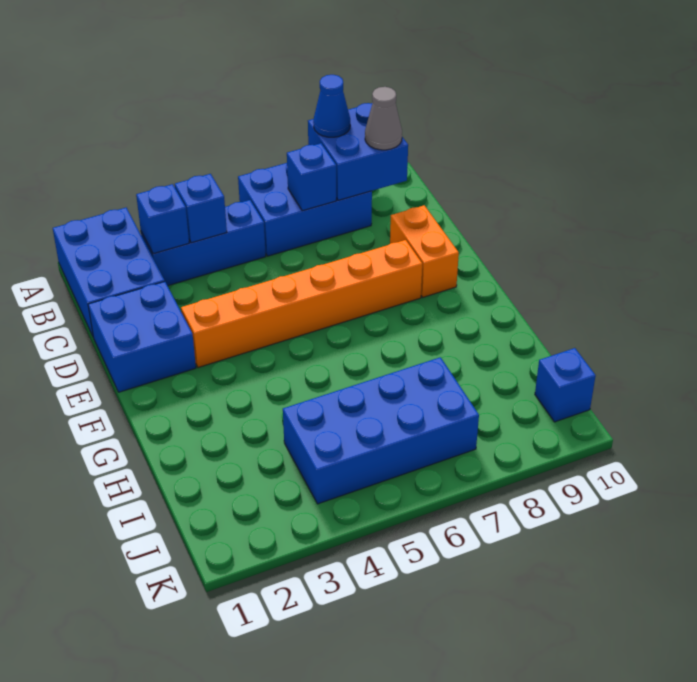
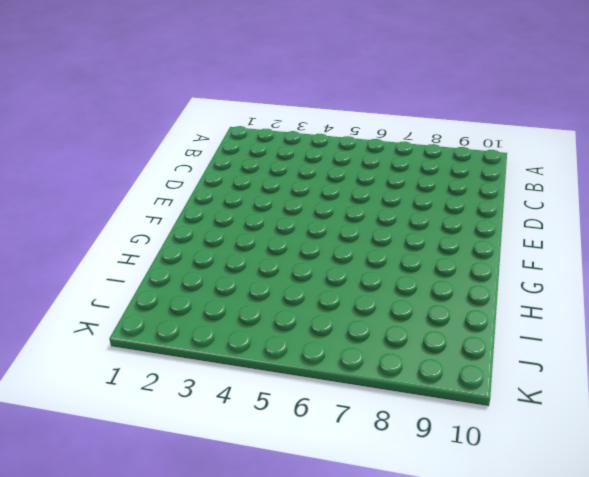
none -> blue 2x3 brick [53,208,165,336]
none -> blue 2x3 brick [238,163,372,256]
none -> blue 1x3 brick [141,200,266,286]

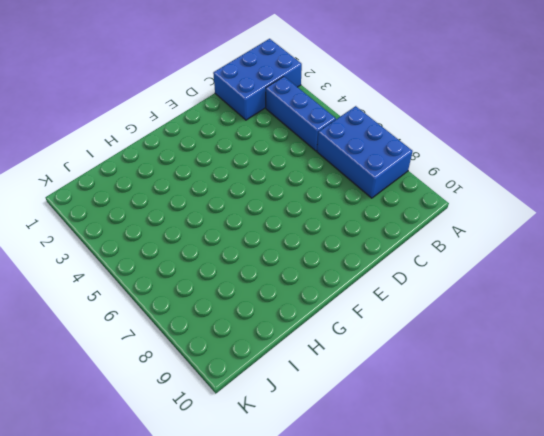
none -> blue 2x2 brick [88,282,196,392]
none -> orange 1x2 brick [390,205,459,297]
none -> orange 1x6 brick [181,240,422,368]

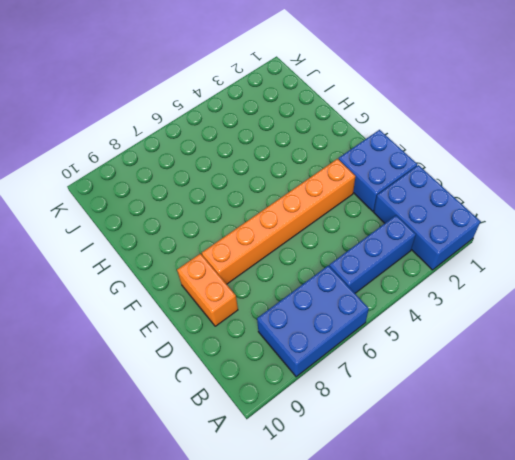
none -> blue 2x4 brick [283,357,479,504]
none -> blue 1x1 brick [535,348,596,422]
none -> blue 2x2 brick [308,103,408,200]

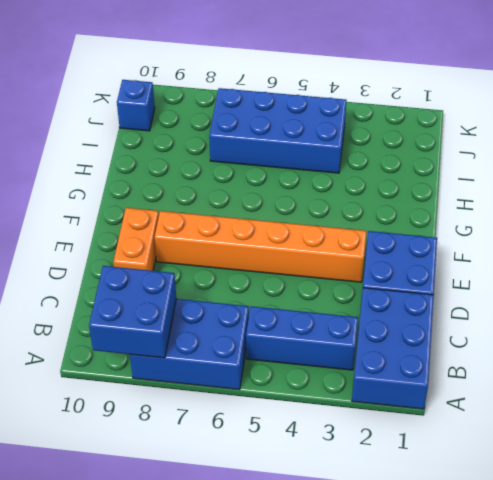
none -> blue 1x1 brick [136,184,189,254]
none -> blue 1x1 brick [175,174,227,243]
none -> blue 1x1 brick [287,143,336,211]

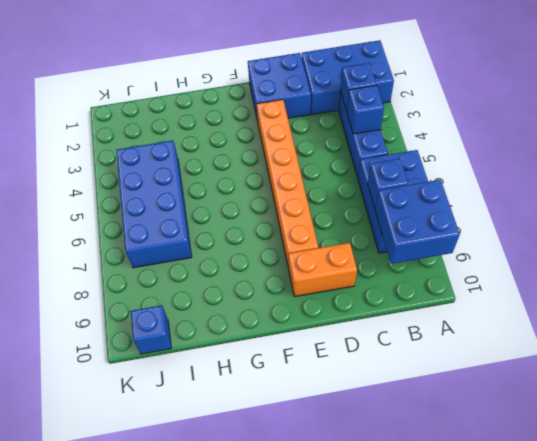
none -> blue 1x1 cone [313,75,350,137]
none -> grey 1x1 cone [365,87,402,150]

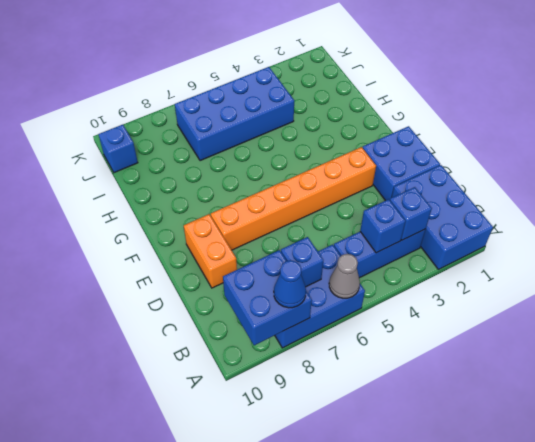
grey 1x1 cone [329,254,360,298] -> grey 1x1 cone moved to [365,87,402,150]

